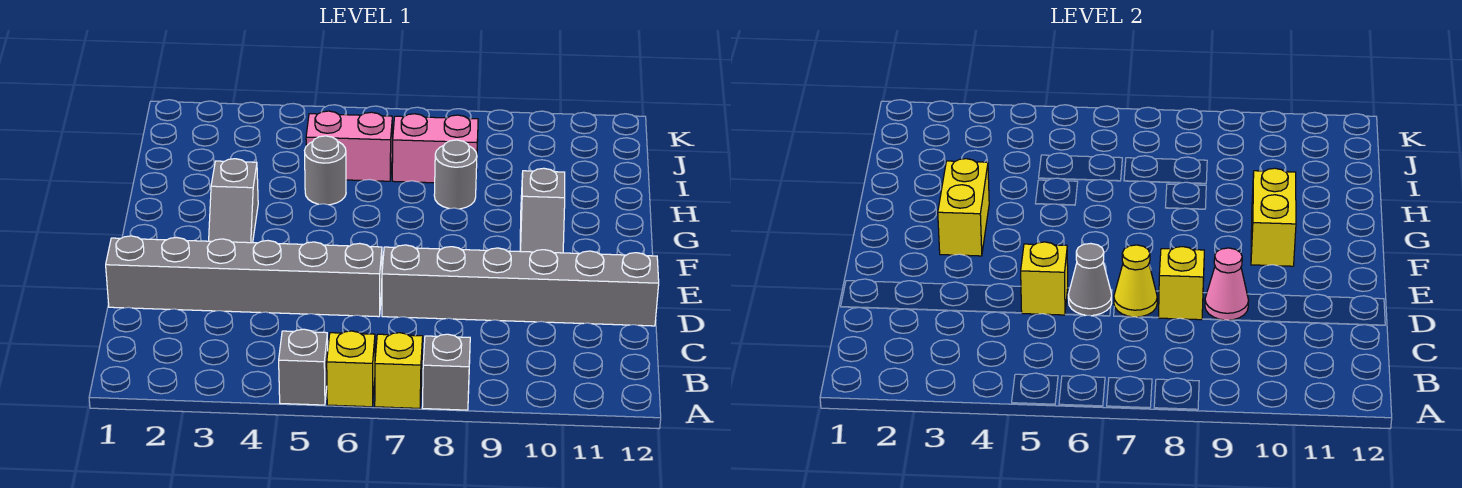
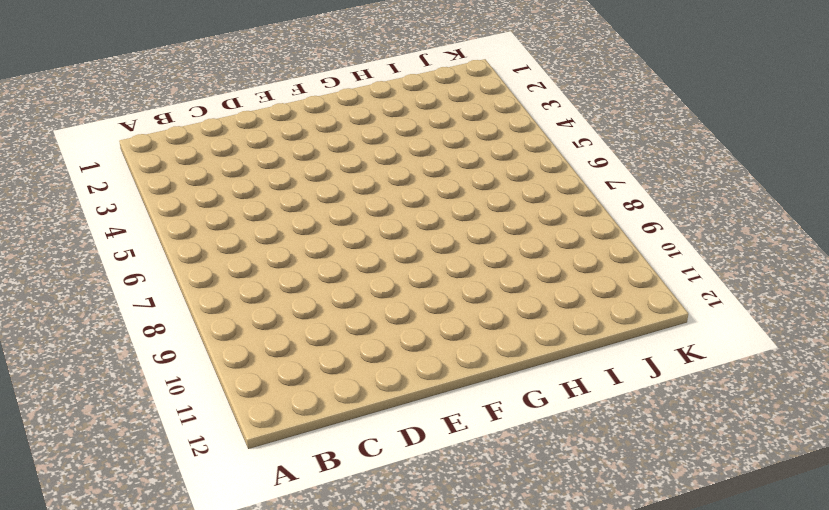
none -> grey 1x1 brick [279,329,328,405]
none -> yellow 1x1 brick [327,331,375,407]
none -> yellow 1x1 brick [375,333,423,408]

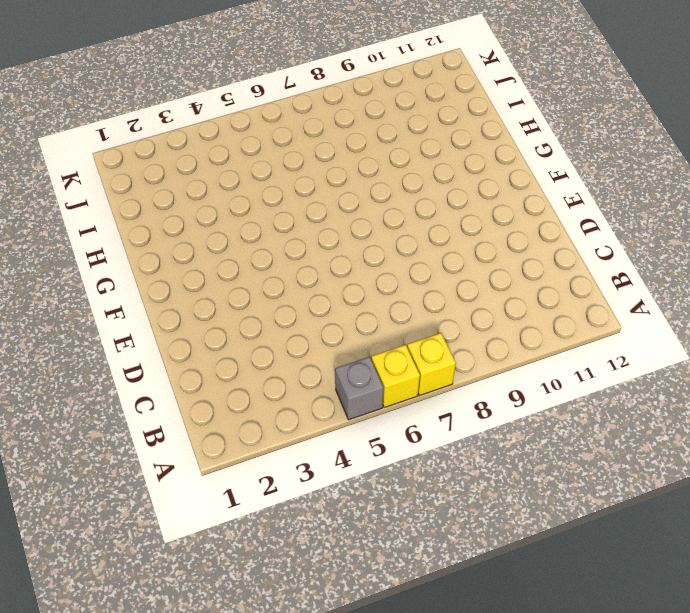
none -> grey 1x1 brick [422,334,470,410]
none -> grey 1x6 brick [106,236,382,317]
none -> grey 1x6 brick [382,245,659,326]

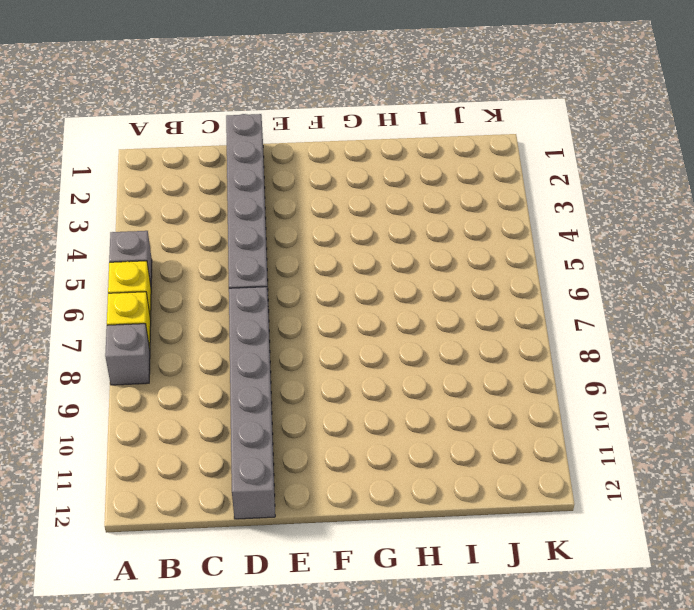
none -> grey 1x2 slope [209,159,258,243]
none -> grey 1x2 slope [520,168,565,253]
none -> grey 1x1 round brick [305,136,346,205]

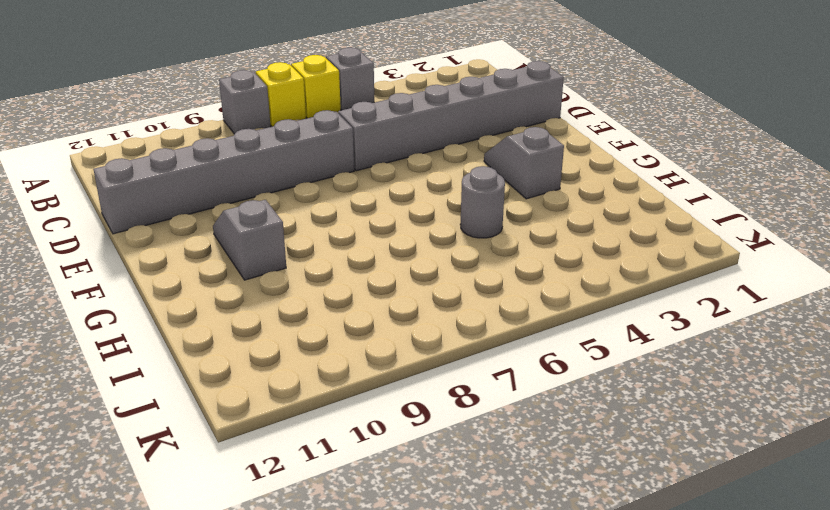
none -> grey 1x1 round brick [434,140,477,209]
none -> pink 1x2 brick [306,111,392,181]
none -> pink 1x2 brick [392,114,478,183]

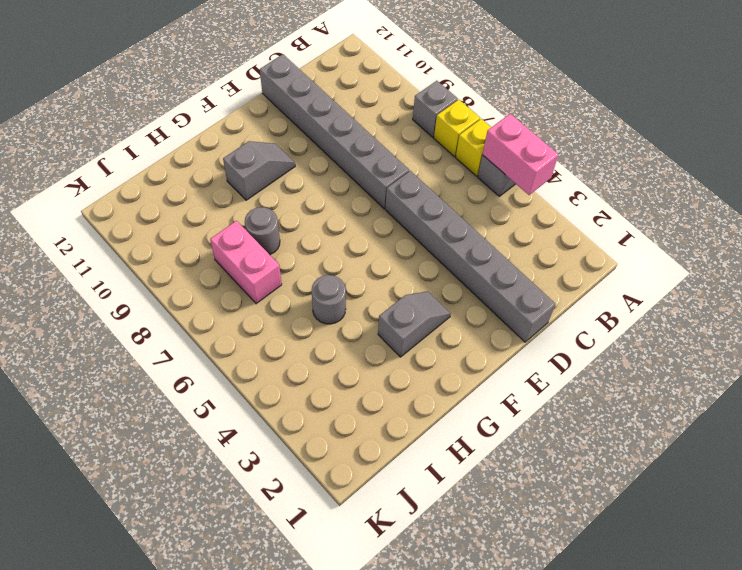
pink 1x2 brick [483,114,558,195] -> pink 1x2 brick moved to [306,111,392,181]
none -> yellow 1x1 brick [1021,242,1068,315]
none -> grey 1x1 cone [1068,243,1112,316]
none -> yellow 1x1 cone [1114,245,1157,317]

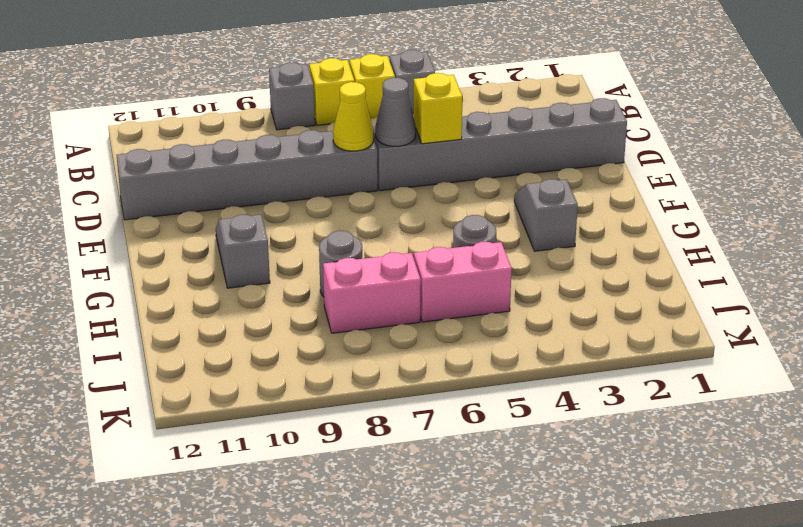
none -> yellow 1x1 brick [1158,247,1204,320]
none -> pink 1x1 cone [1205,248,1249,320]
none -> yellow 1x2 brick [938,159,989,256]

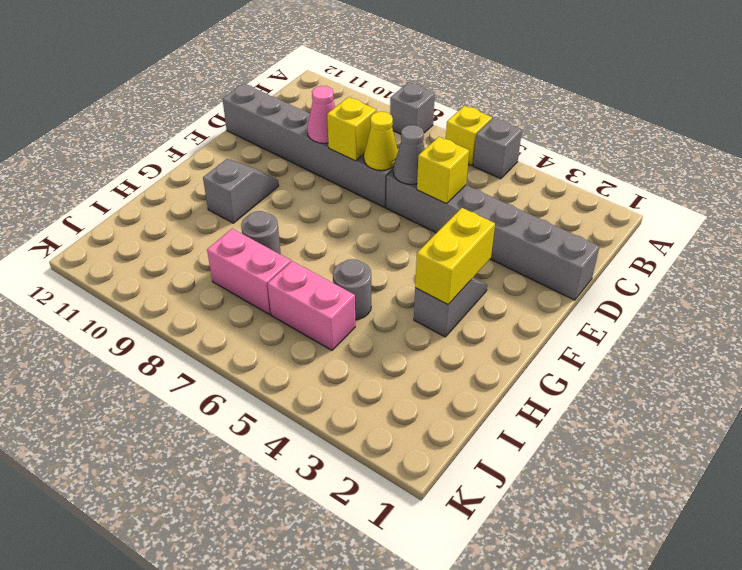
none -> yellow 1x1 brick [375,333,423,408]
none -> yellow 1x2 brick [1251,168,1296,266]

